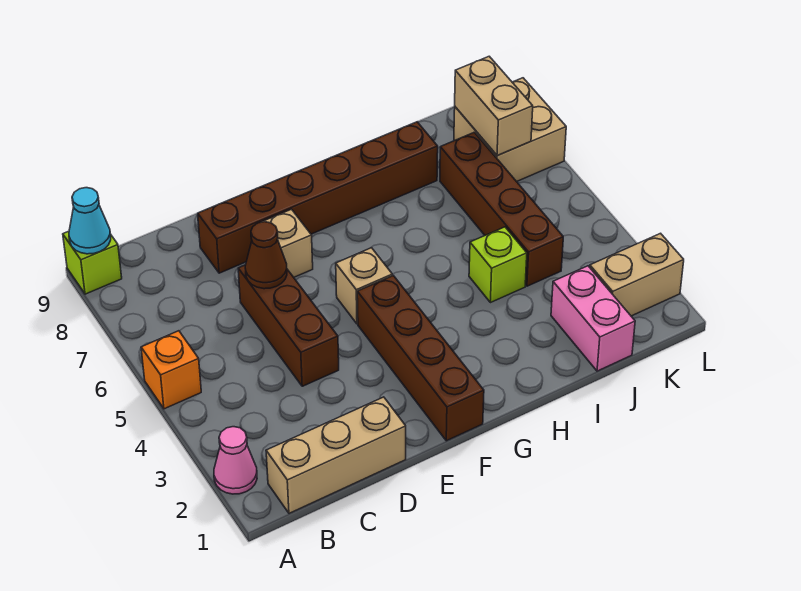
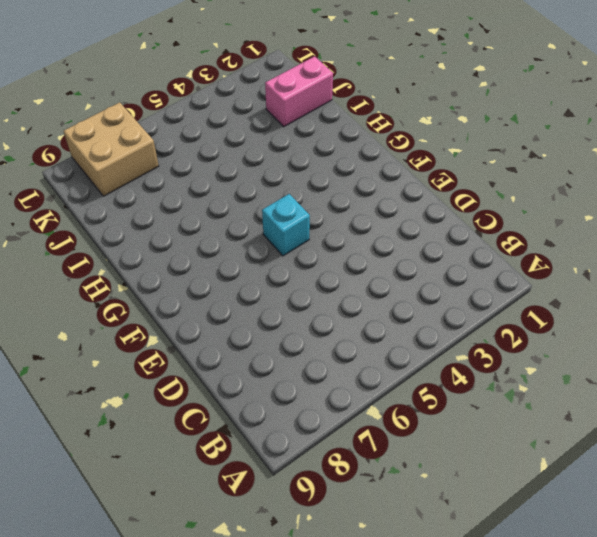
cyan 1x1 brick [262,194,310,256] -> tan 1x1 brick [336,248,392,324]
none -> pink 1x1 cone [214,427,257,494]
none -> orange 1x1 brick [141,331,201,409]
none -> lime 1x1 brick [63,231,122,294]

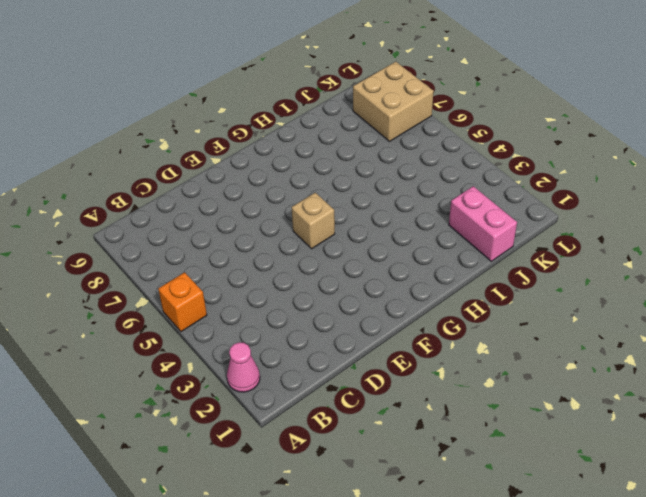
none -> lime 1x1 brick [63,231,122,294]
none -> tan 1x3 brick [266,397,406,513]
none -> brown 1x3 brick [238,265,339,386]

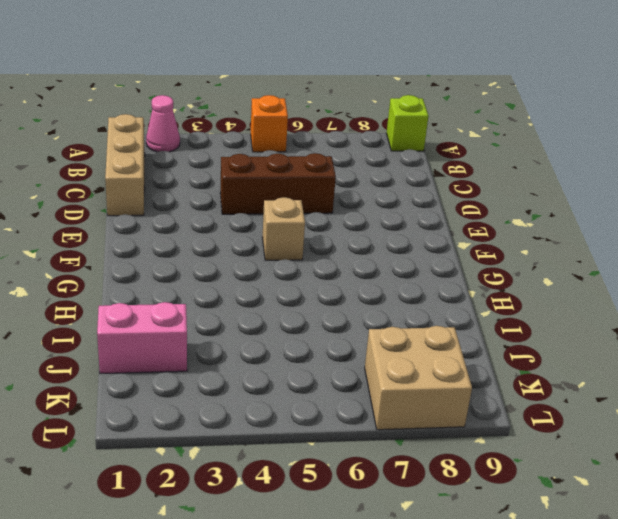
none -> brown 1x6 brick [198,122,438,273]
none -> tan 1x1 brick [262,209,313,277]
none -> brown 1x4 brick [357,276,484,441]

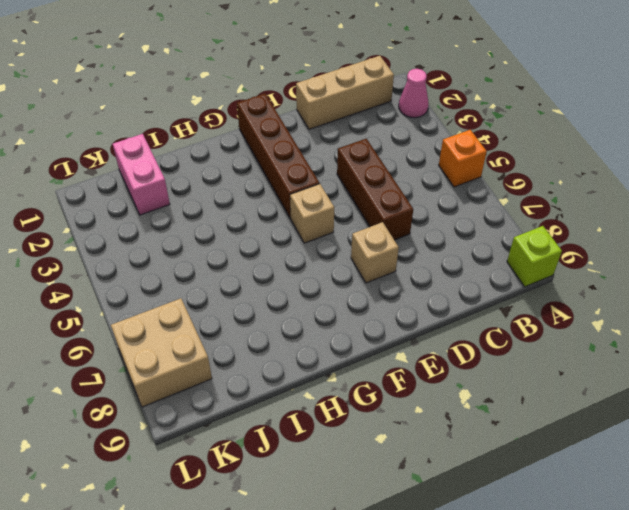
none -> brown 1x6 brick [198,122,438,273]
none -> lime 1x1 brick [469,227,527,303]
none -> brown 1x4 brick [440,132,563,286]

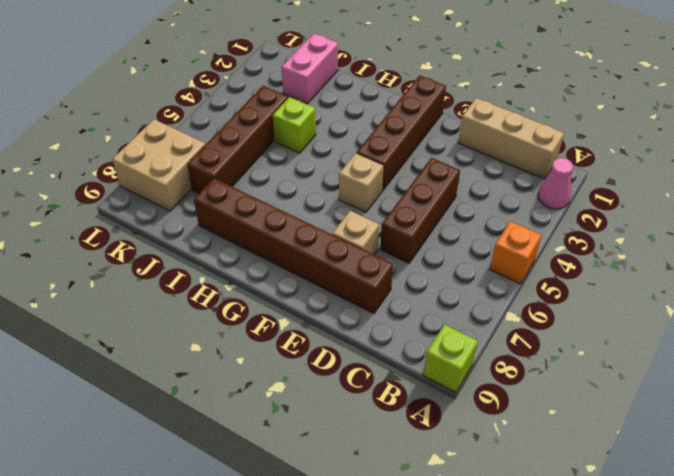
none -> tan 1x2 brick [590,233,684,316]
none -> cyan 1x1 cone [69,188,111,254]
none -> brown 1x1 cone [245,222,287,289]

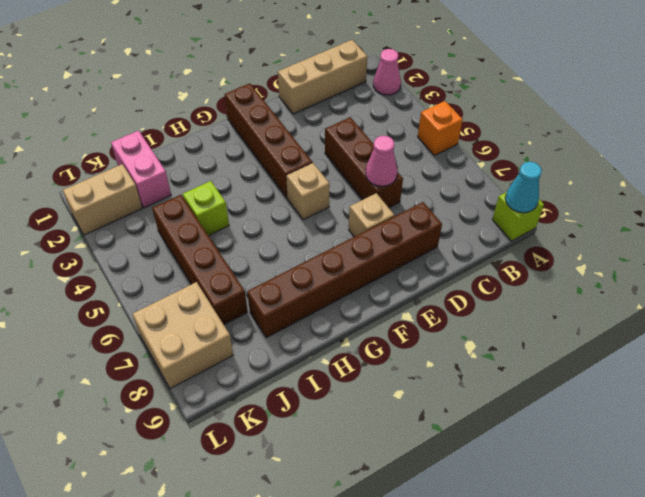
pink 1x1 cone [366,136,397,186] -> brown 1x1 cone [245,222,287,289]
none -> tan 1x2 brick [455,56,533,156]

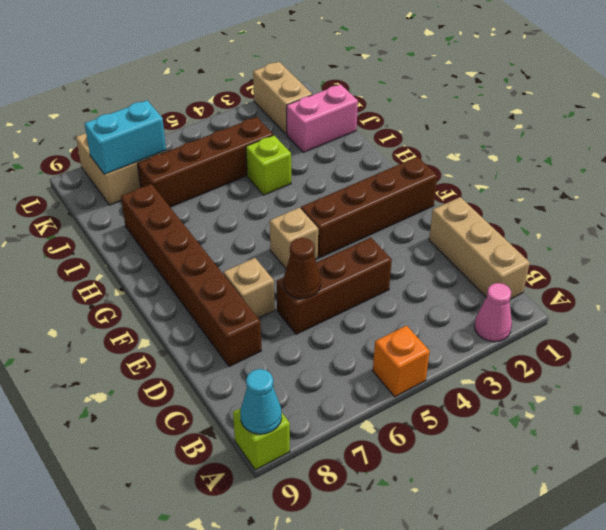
cyan 1x2 brick [85,100,166,174] -> tan 1x2 brick [455,56,533,156]

